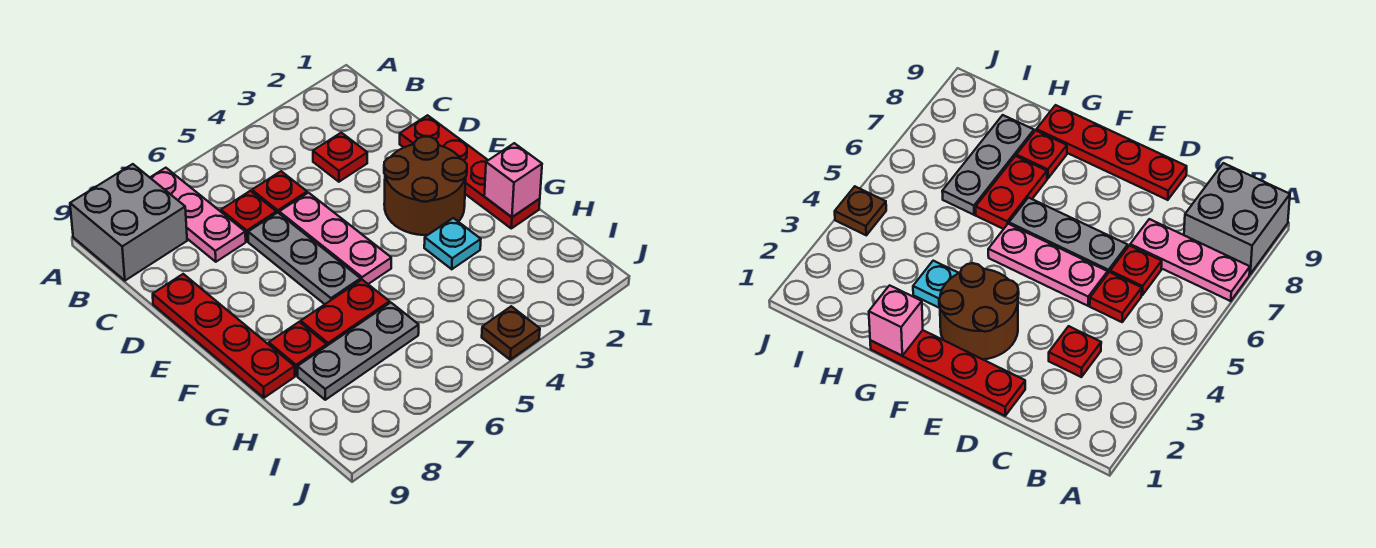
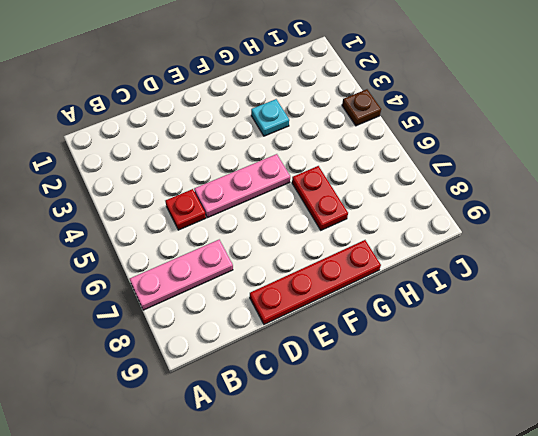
none -> grey 2x2 brick [70,164,187,281]
none -> red 1x1 plate [313,133,367,182]
none -> red 1x1 plate [221,191,276,241]

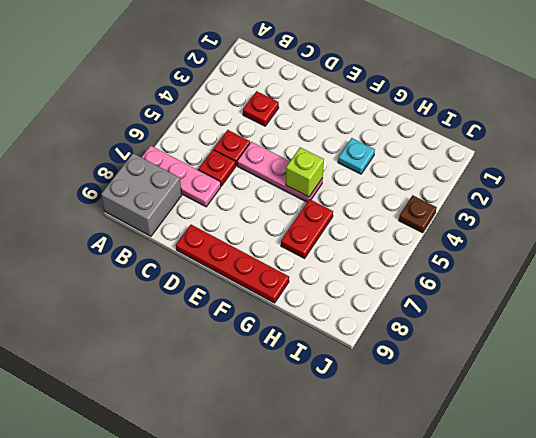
lime 1x1 brick [286,147,324,197] -> none
none -> red 1x4 plate [400,115,540,228]
none -> grey 1x3 plate [248,213,361,304]
none -> brown 2x2 round brick [384,137,467,235]

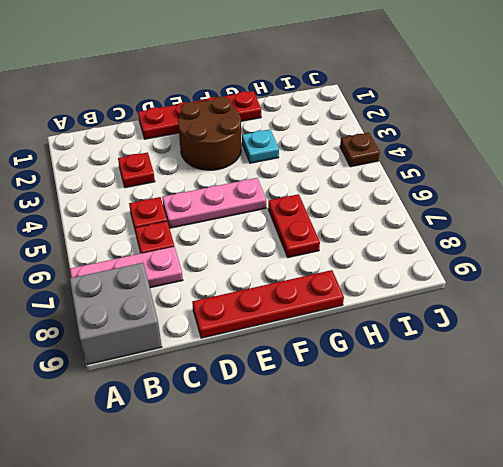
none -> grey 1x3 plate [248,213,361,304]
none -> red 1x1 plate [269,322,327,376]
none -> grey 1x3 plate [297,303,419,400]

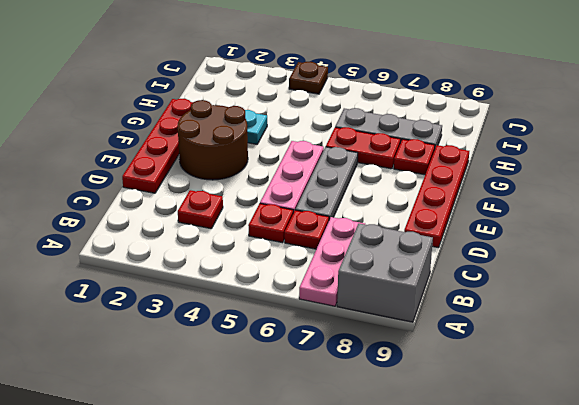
none -> pink 1x1 brick [484,143,542,217]

